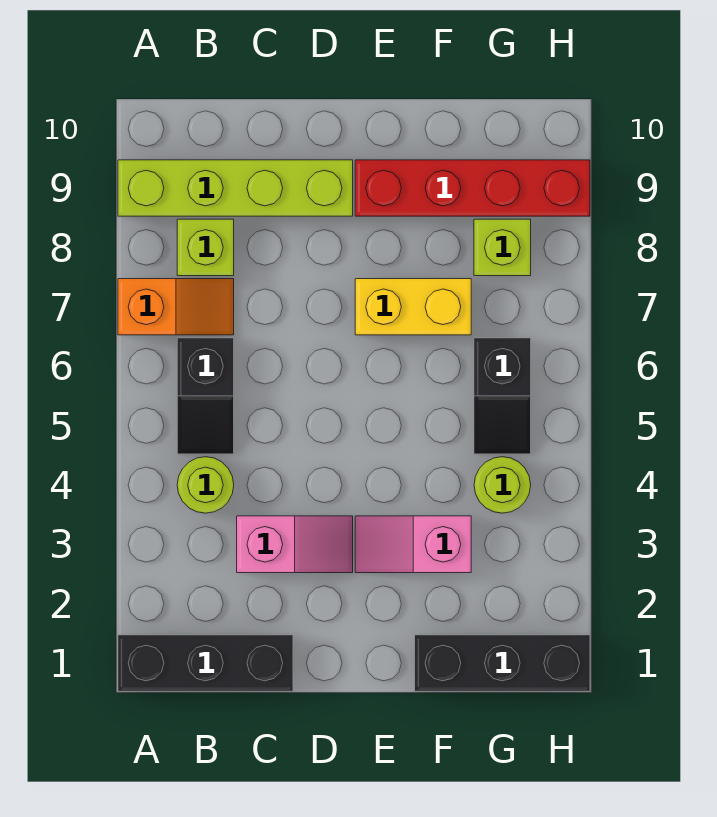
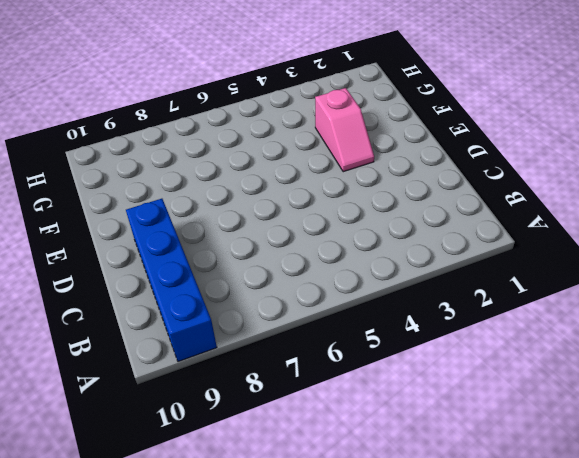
blue 1x4 brick [126,199,217,362] -> lime 1x4 brick [118,160,353,216]
none -> black 1x3 brick [118,635,293,691]
none -> orange 1x2 slope [118,279,234,335]
none -> lime 1x1 round brick [177,457,234,513]

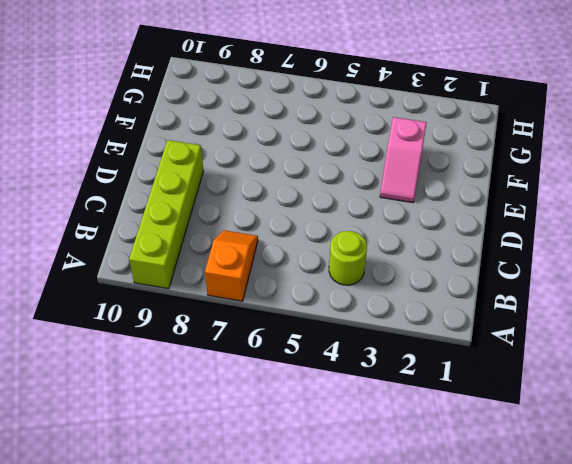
none -> black 1x3 brick [118,635,293,691]
none -> black 1x2 slope [177,338,234,454]
none -> lime 1x1 brick [177,219,234,276]

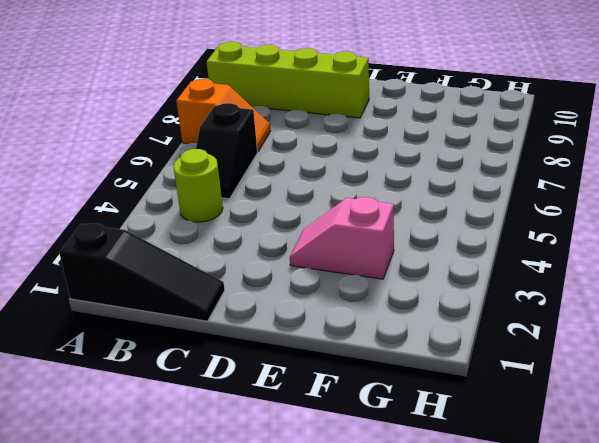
black 1x3 slope [59,223,225,321] -> black 1x3 brick [118,635,293,691]
none -> lime 1x1 brick [177,219,234,276]
none -> pink 1x2 slope [237,516,353,573]
none -> yellow 1x2 brick [355,279,471,335]

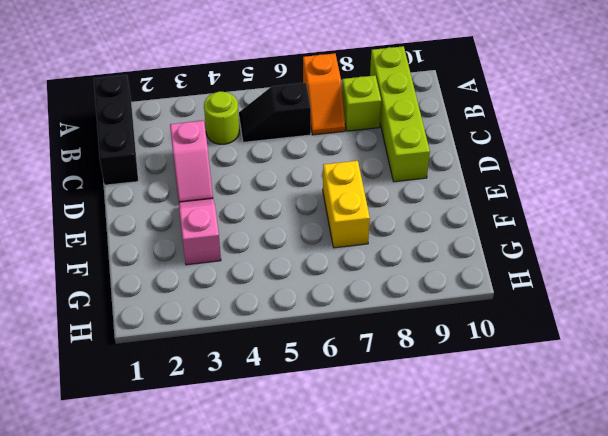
none -> red 1x4 brick [355,160,590,216]
none -> black 1x3 brick [415,635,590,691]
none -> lime 1x1 round brick [474,457,531,513]

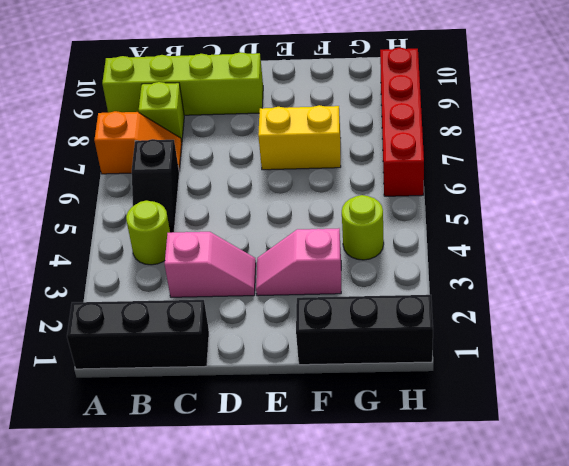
red 1x4 brick [380,48,424,196] -> red 1x4 brick turned to [355,160,590,216]
none -> black 1x2 slope [474,338,531,454]
none -> lime 1x1 brick [474,219,531,276]

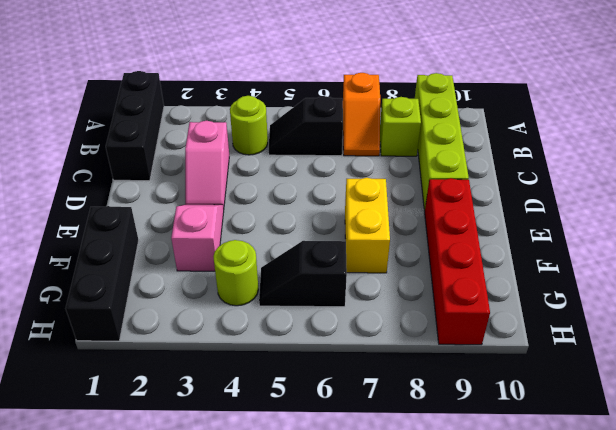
none -> lime 1x1 brick [474,219,531,276]

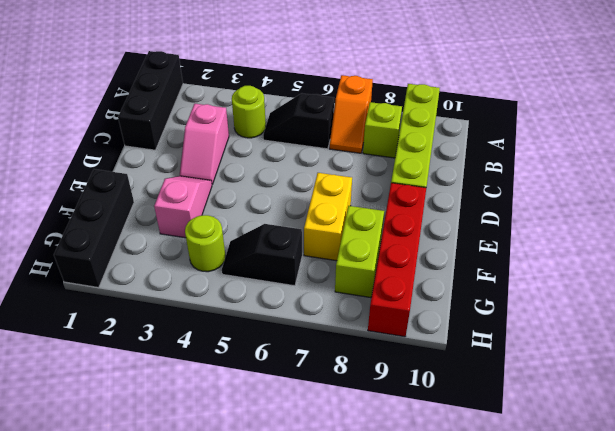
lime 1x2 brick [335,206,384,298] -> lime 1x1 brick [474,219,531,276]

